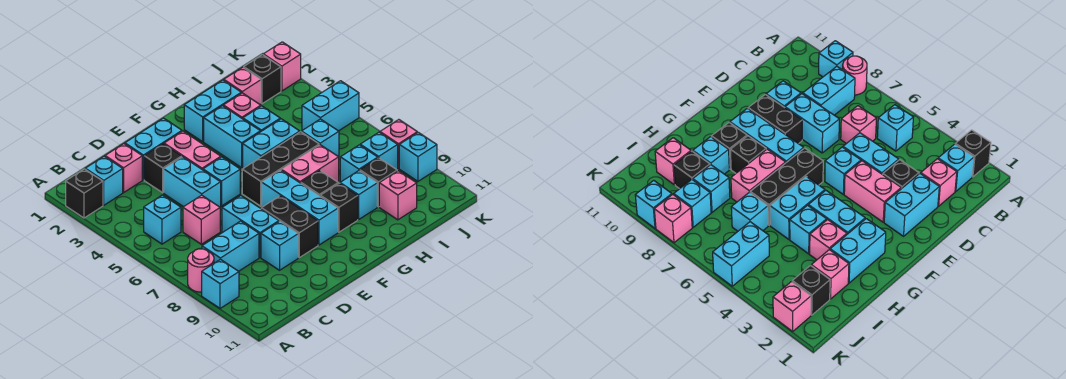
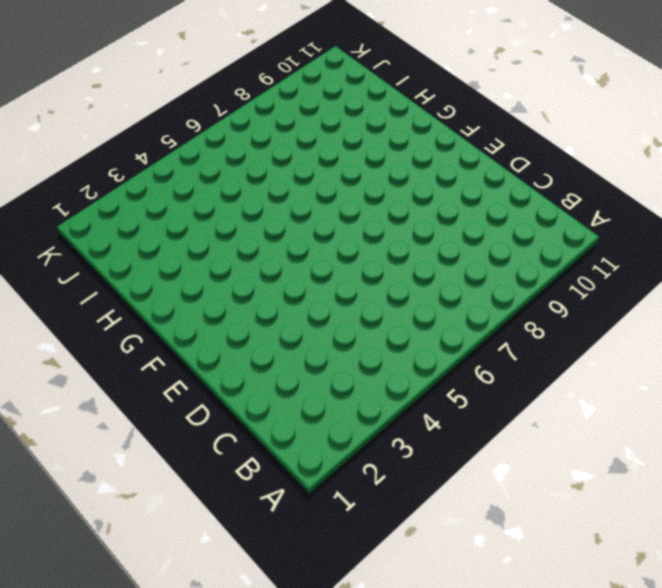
none -> black 1x1 brick [66,169,103,218]
none -> pink 1x1 round brick [188,249,214,292]
none -> cyan 1x1 brick [202,259,239,308]
none -> cyan 1x1 brick [85,156,123,205]

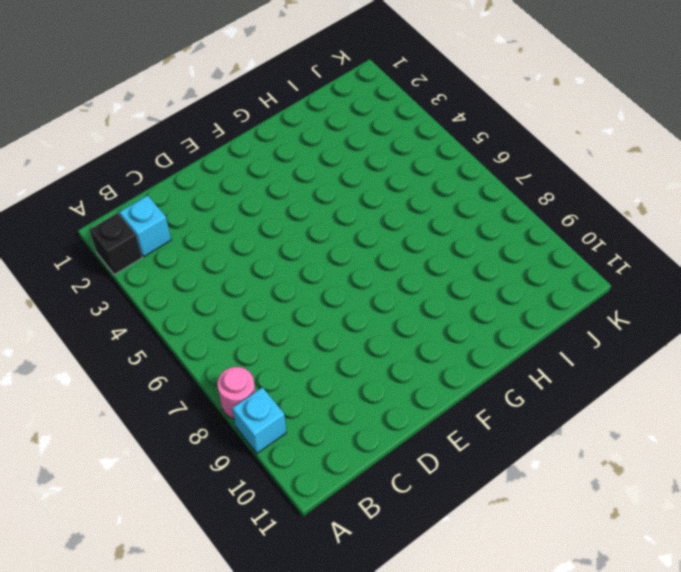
none -> cyan 1x1 brick [144,195,181,244]
none -> cyan 1x2 brick [202,221,259,271]
none -> pink 1x1 brick [105,144,142,193]
none -> pink 1x1 brick [183,195,220,244]

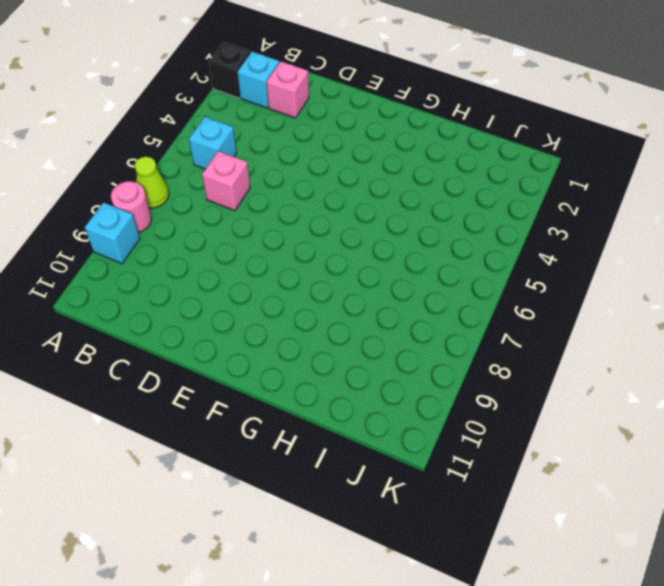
lime 1x1 cone [135,157,169,208] -> none
none -> cyan 1x2 brick [202,221,259,271]
none -> cyan 1x2 brick [125,118,182,180]
none -> black 1x1 brick [144,144,182,193]
none -> cyan 1x2 brick [164,157,221,207]

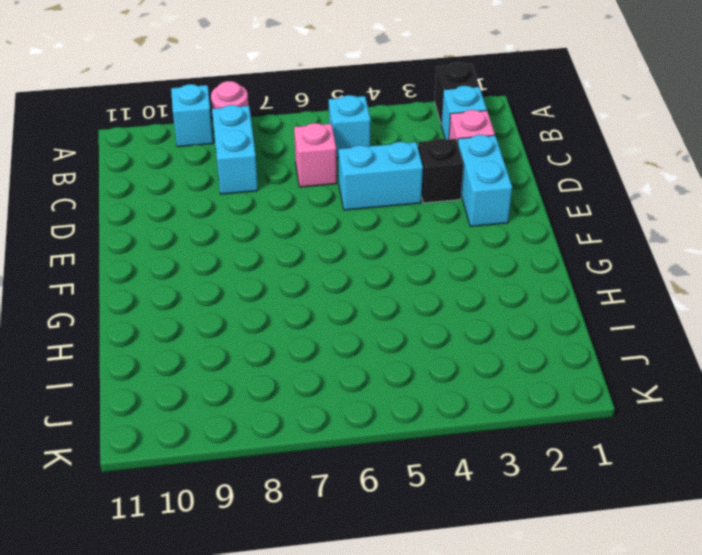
none -> cyan 1x2 brick [222,196,279,257]
none -> cyan 1x1 brick [261,221,298,270]
none -> pink 1x2 brick [164,131,221,170]
none -> cyan 1x1 brick [203,157,240,206]

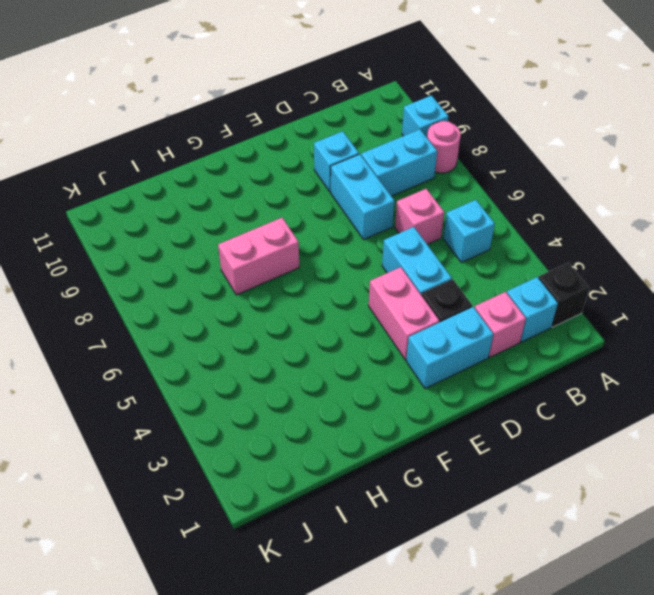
none -> cyan 1x1 brick [203,157,240,206]
none -> black 1x2 brick [261,196,318,258]
none -> black 1x3 brick [242,132,319,206]
none -> cyan 1x3 brick [262,170,338,245]

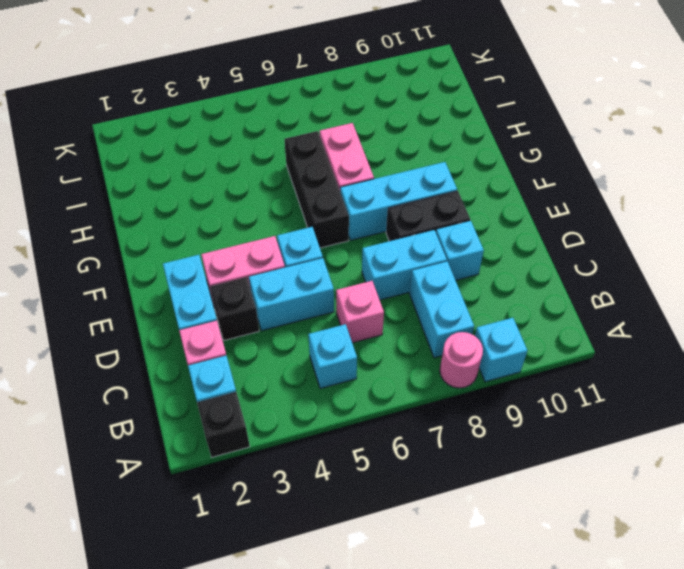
none -> cyan 1x2 brick [184,80,241,142]
none -> cyan 1x2 brick [204,106,260,168]
none -> cyan 1x2 brick [243,119,300,168]
none -> black 1x1 brick [301,170,338,196]

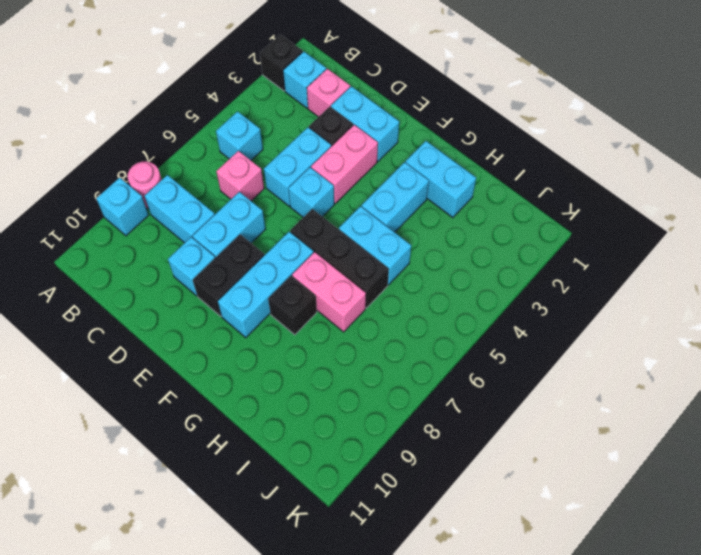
none -> black 1x1 brick [320,183,358,232]
none -> pink 1x1 brick [223,93,261,119]
none -> cyan 1x1 brick [243,106,280,132]
none -> cyan 1x1 brick [340,171,377,219]

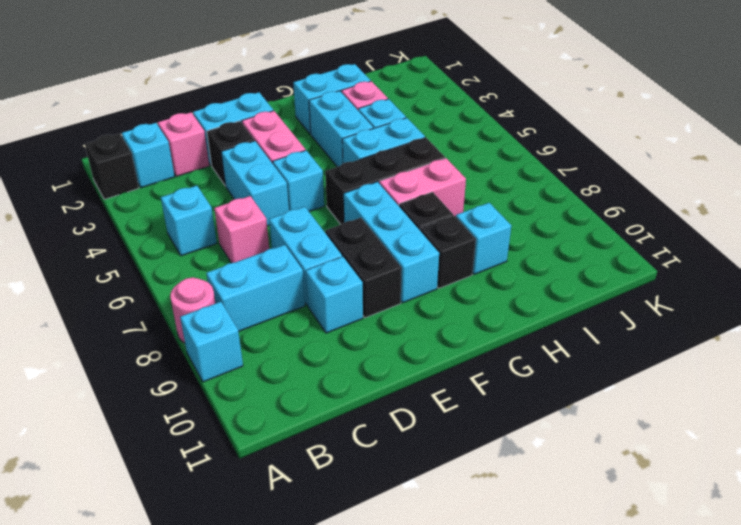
none -> pink 1x1 brick [224,67,261,105]
none -> cyan 1x1 brick [302,119,339,157]
none -> cyan 1x1 brick [340,145,378,182]
none -> black 1x1 brick [360,158,397,207]

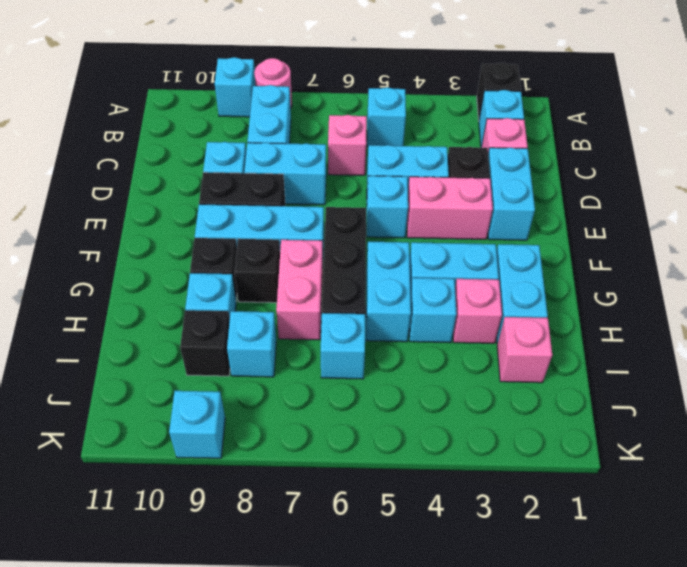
none -> pink 1x1 brick [379,171,417,220]
none -> black 1x1 brick [244,55,281,104]
none -> cyan 1x2 brick [302,81,359,131]
none -> cyan 1x1 brick [360,132,398,170]

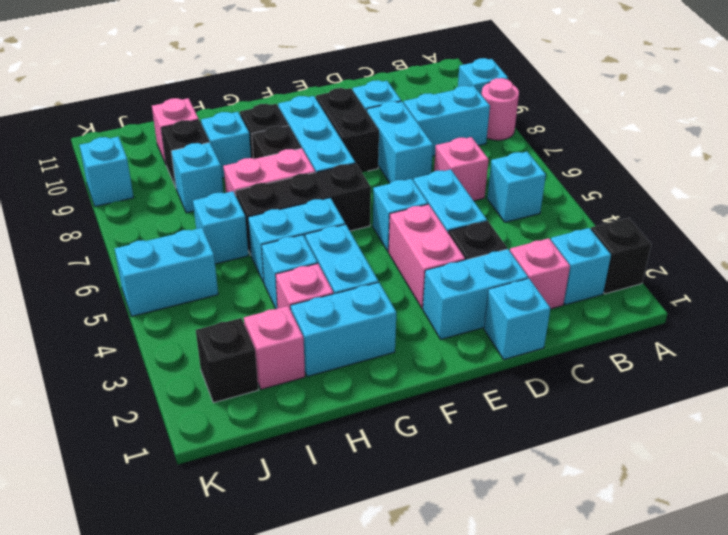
cyan 1x1 brick [484,279,551,359] -> cyan 1x1 brick moved to [360,132,398,170]
none -> pink 1x1 brick [263,42,301,91]
none -> pink 1x1 brick [380,120,417,168]

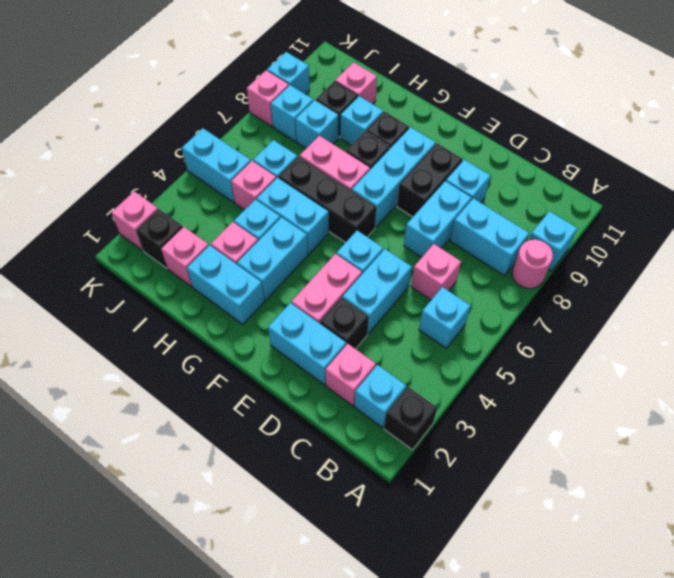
pink 1x1 brick [231,161,276,210] -> none

